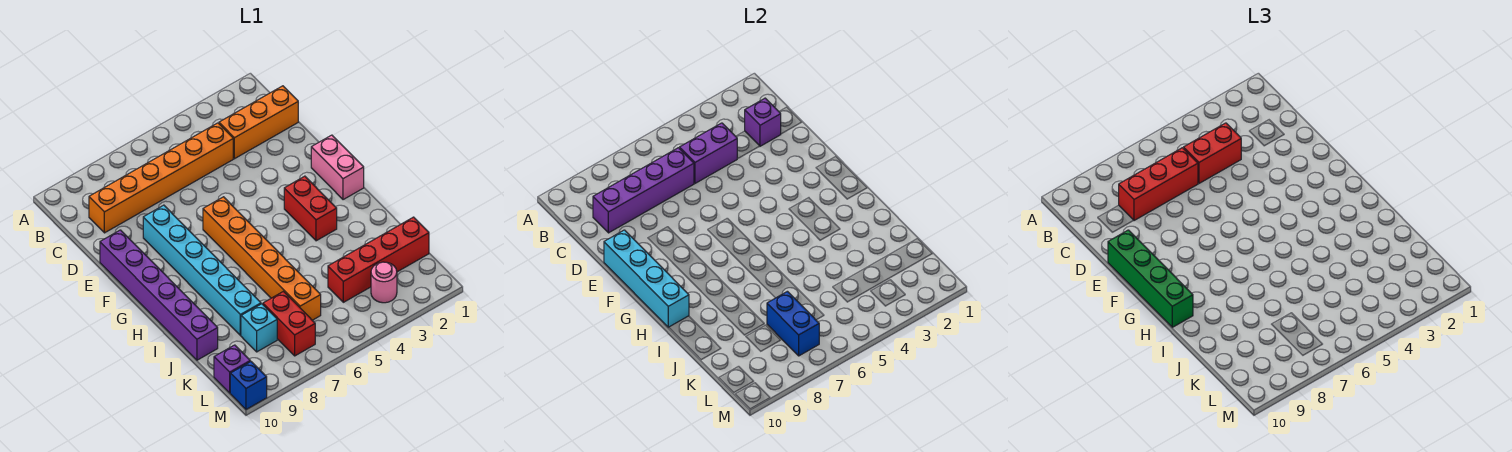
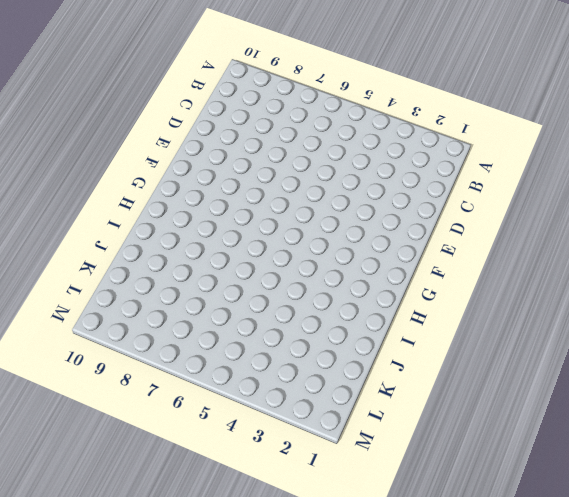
none -> orange 1x3 brick [219,86,298,159]
none -> orange 1x6 brick [89,123,233,233]
none -> cyan 1x6 brick [143,205,261,335]

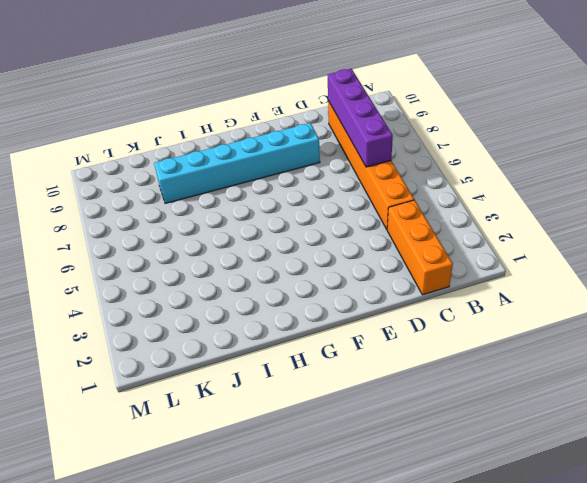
none -> purple 1x6 brick [100,230,218,360]
none -> pink 1x2 brick [311,135,364,200]
none -> orange 1x6 brick [203,197,321,320]

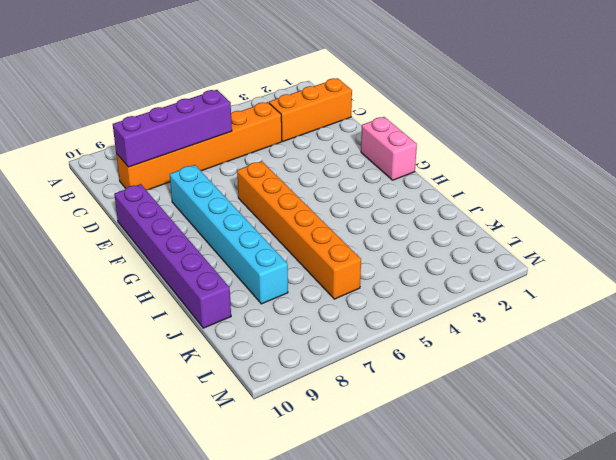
none -> red 1x2 brick [284,176,337,241]
none -> red 1x4 brick [328,217,429,302]
none -> red 1x2 brick [263,291,315,356]

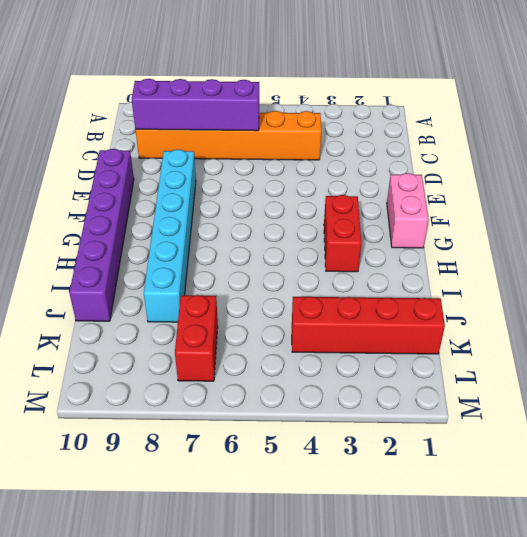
none -> orange 1x3 brick [219,86,298,159]
none -> orange 1x6 brick [203,197,321,320]
none -> cyan 1x1 brick [241,304,277,352]

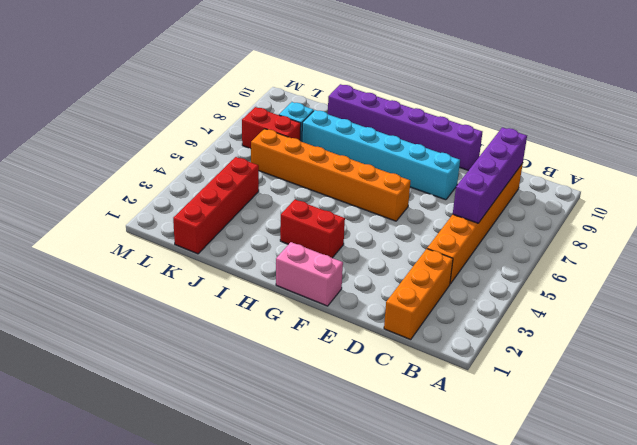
none -> pink 1x1 round brick [371,262,397,303]
none -> purple 1x1 brick [214,345,250,393]
none -> blue 1x1 brick [230,361,267,409]

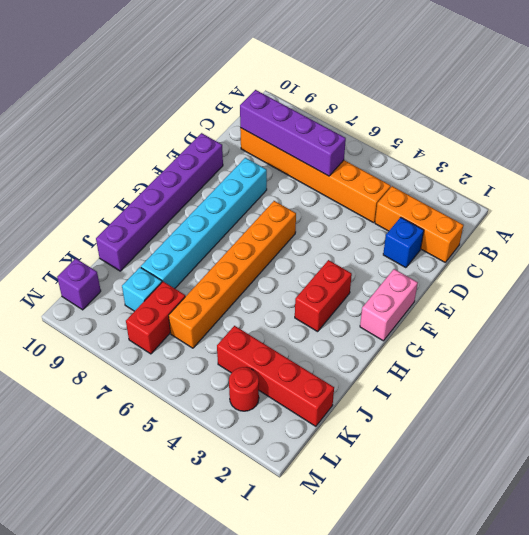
blue 1x1 brick [383,217,424,268] -> blue 1x1 brick moved to [230,361,267,409]
red 1x1 round brick [229,367,259,411] -> pink 1x1 round brick [371,262,397,303]
none -> purple 1x1 brick [745,98,781,146]
none -> purple 1x2 brick [680,123,737,183]
none -> cyan 1x4 brick [604,230,689,327]

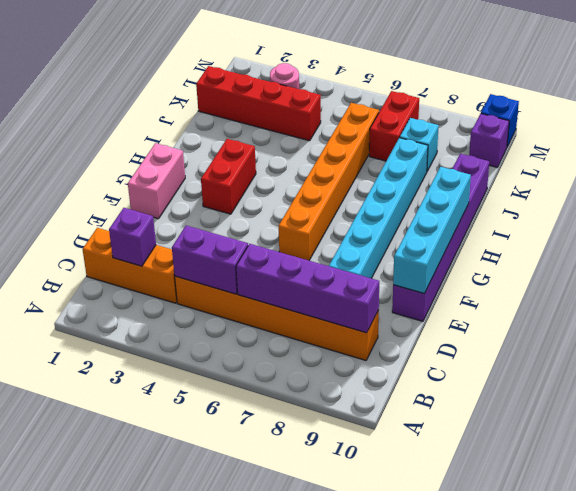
none -> blue 1x2 brick [767,291,819,356]
none -> red 1x2 brick [1184,123,1241,183]
none -> red 1x3 brick [1119,148,1198,221]

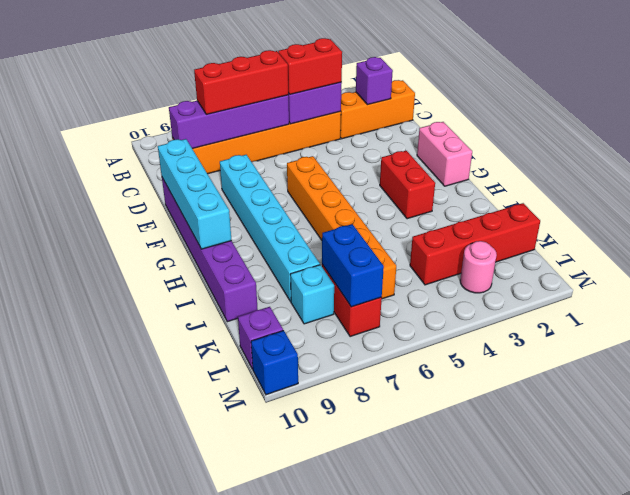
none -> green 1x4 brick [1108,230,1193,327]

